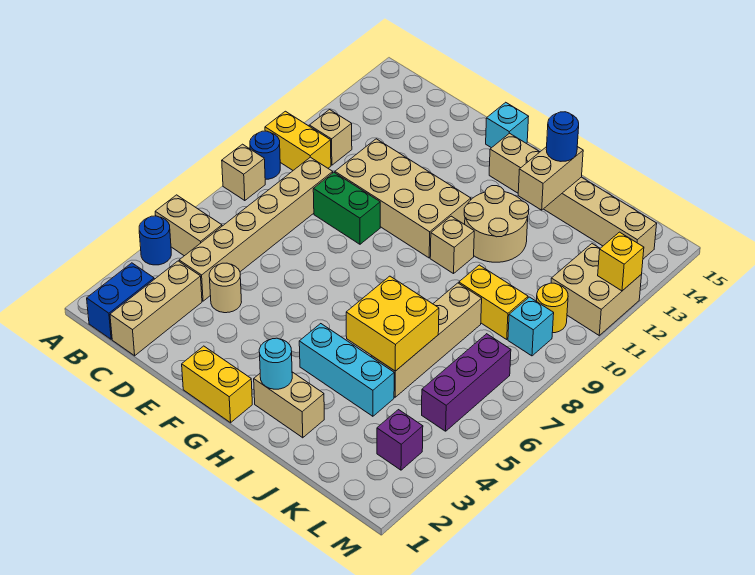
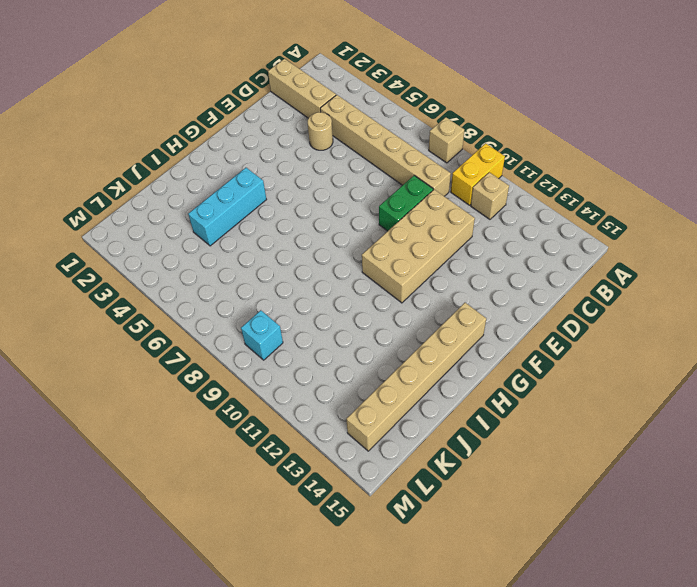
none -> blue 1x1 round brick [139,216,171,265]
none -> tan 1x2 brick [155,195,222,256]
none -> blue 1x1 round brick [250,131,280,179]
none -> blue 1x2 brick [87,263,154,339]

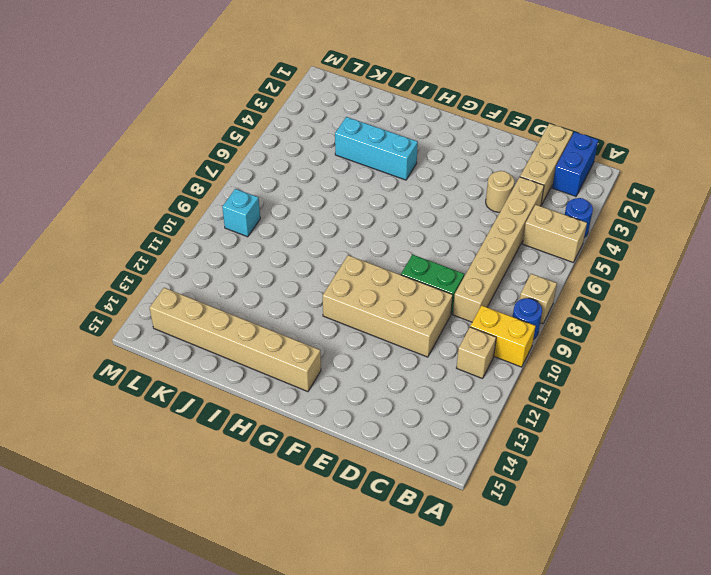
none -> yellow 1x2 brick [182,346,252,423]
none -> cyan 1x1 brick [486,102,529,148]
none -> tan 1x2 brick [254,372,324,438]
none -> tan 1x1 brick [430,216,474,274]

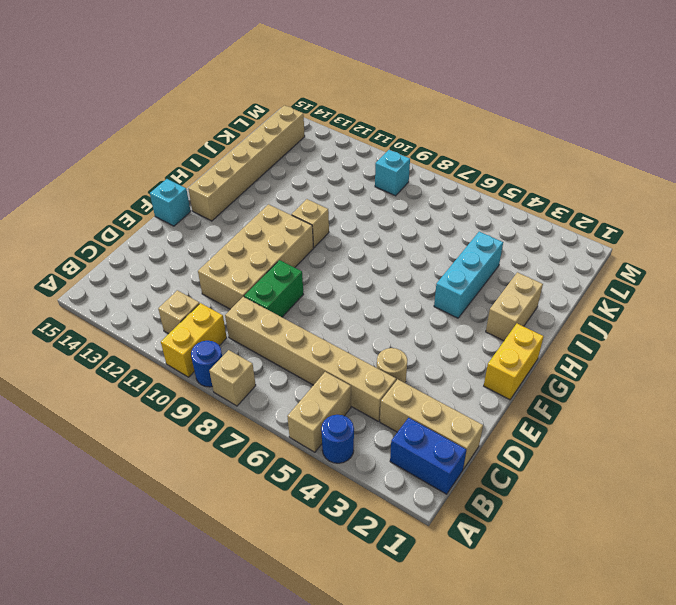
none -> tan 2x2 round brick [464,186,529,262]
none -> tan 1x4 brick [371,283,482,397]
none -> yellow 1x2 brick [459,265,528,340]
none -> purple 1x1 brick [377,410,423,470]

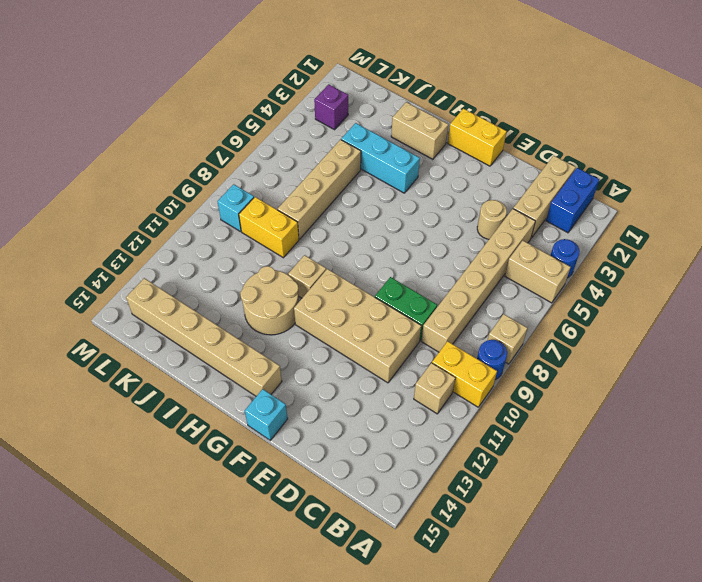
none -> purple 1x3 brick [422,334,511,431]
none -> yellow 1x1 round brick [537,283,568,333]
none -> tan 2x2 brick [551,244,642,335]
none -> cyan 1x1 round brick [259,338,292,389]

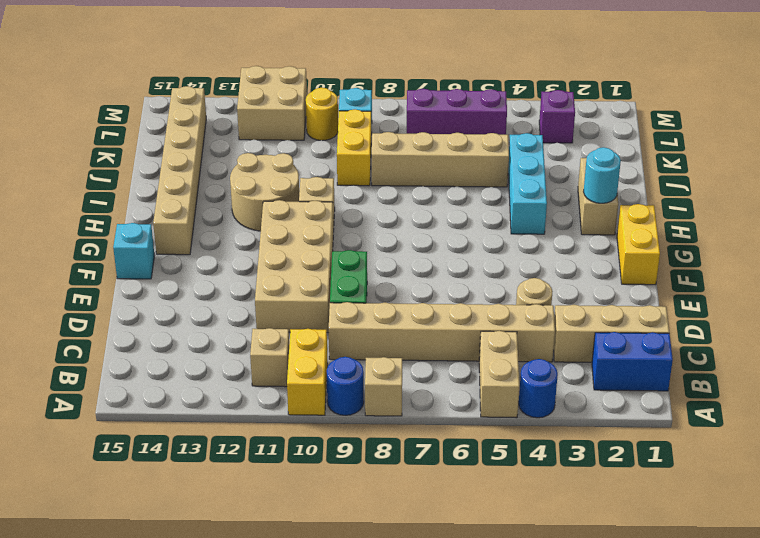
none -> yellow 2x2 brick [346,276,439,371]
none -> tan 1x2 brick [518,147,583,210]
none -> yellow 1x1 brick [598,232,644,291]
none -> blue 1x1 round brick [546,112,579,161]

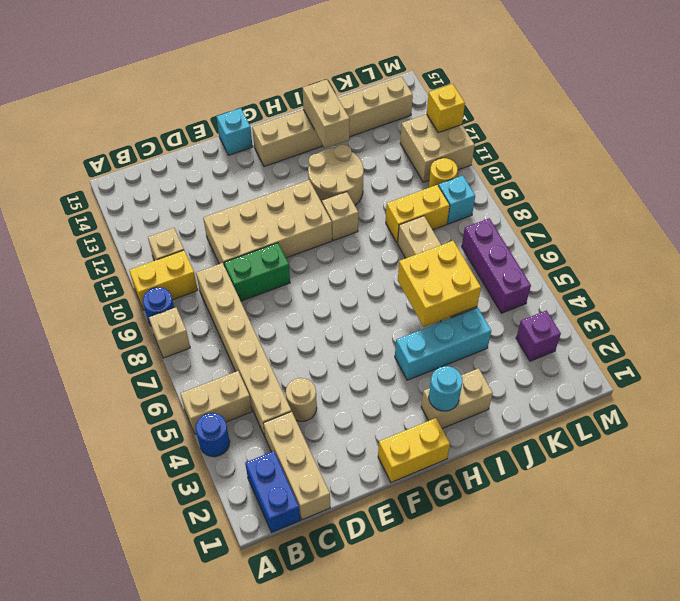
none -> blue 1x1 round brick [546,112,579,161]

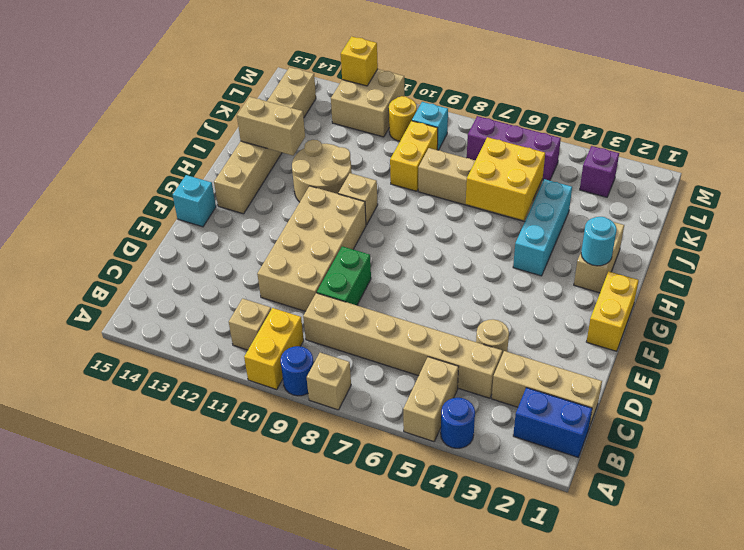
none -> blue 1x1 round brick [546,112,579,161]

